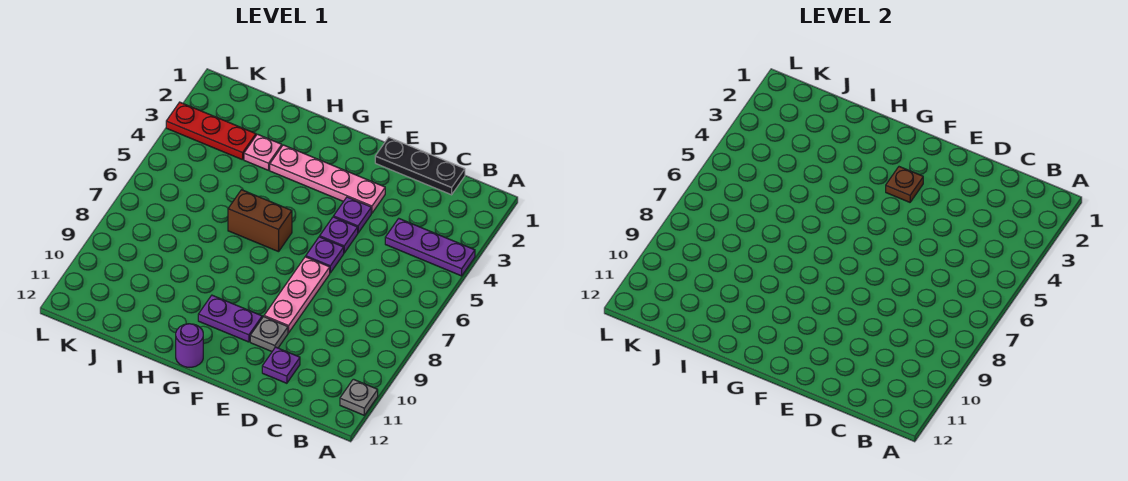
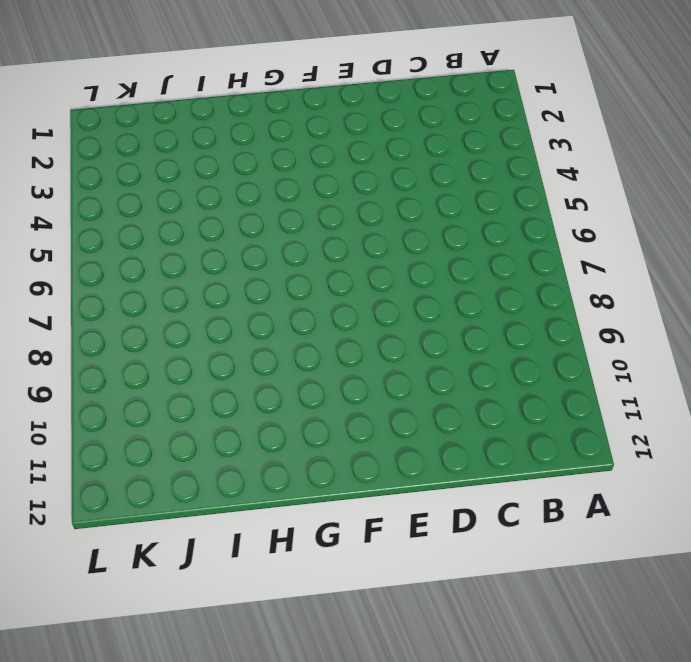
none -> purple 1x3 plate [385,219,475,276]
none -> grey 1x1 plate [340,379,378,415]
none -> black 1x3 plate [375,137,465,195]

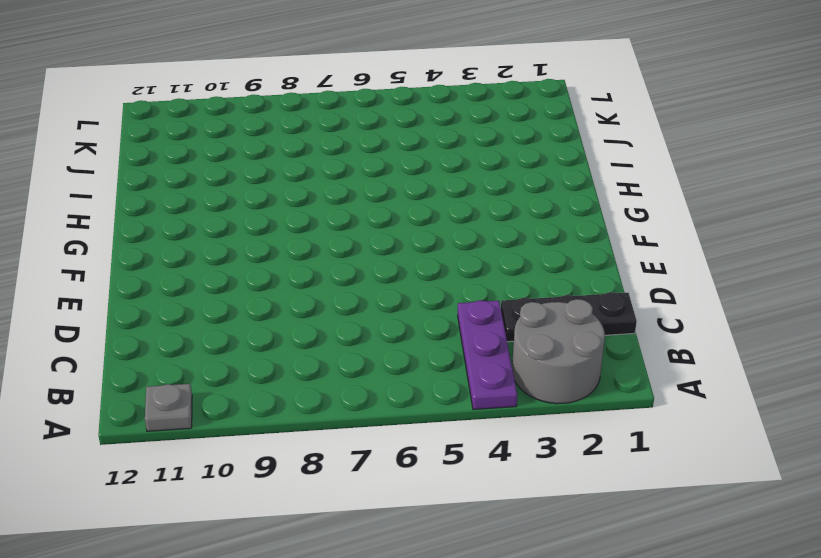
grey 2x2 round brick [512,299,605,404] -> none
black 1x3 plate [501,292,637,342] -> black 1x3 plate turned to [375,137,465,195]
none -> purple 1x1 plate [262,347,300,383]
none -> pink 1x4 plate [270,145,385,213]
none -> purple 1x1 plate [334,197,371,233]

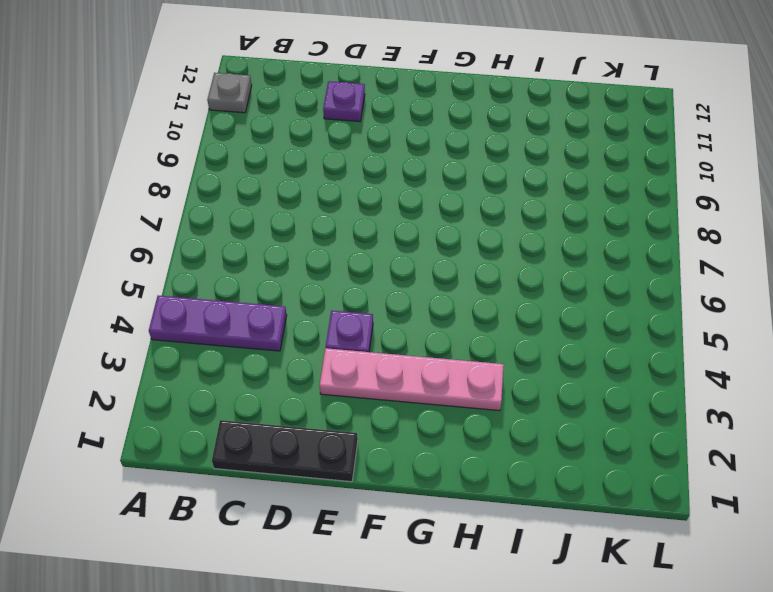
none -> purple 1x1 plate [320,217,358,253]
none -> purple 1x1 plate [306,237,344,273]
none -> pink 1x3 plate [264,257,330,333]

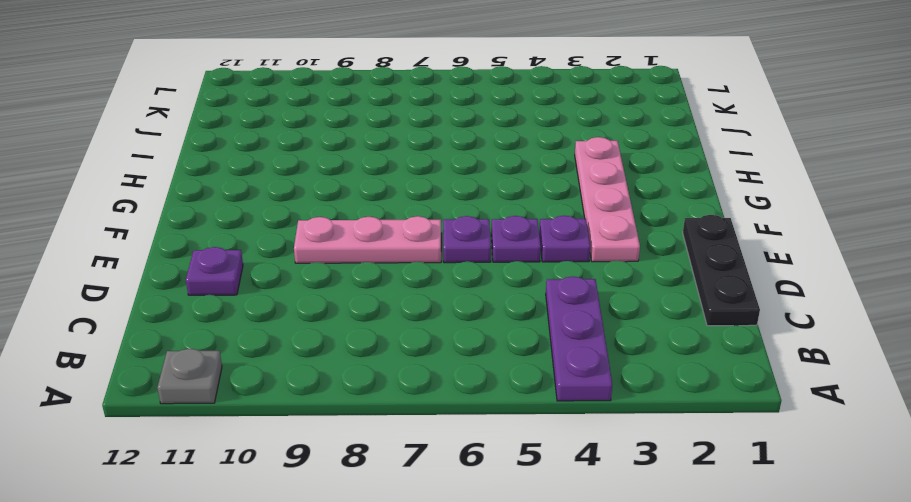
none -> grey 1x1 plate [250,317,288,351]
none -> purple 1x2 plate [198,295,262,342]
none -> brown 1x2 brick [228,190,292,252]

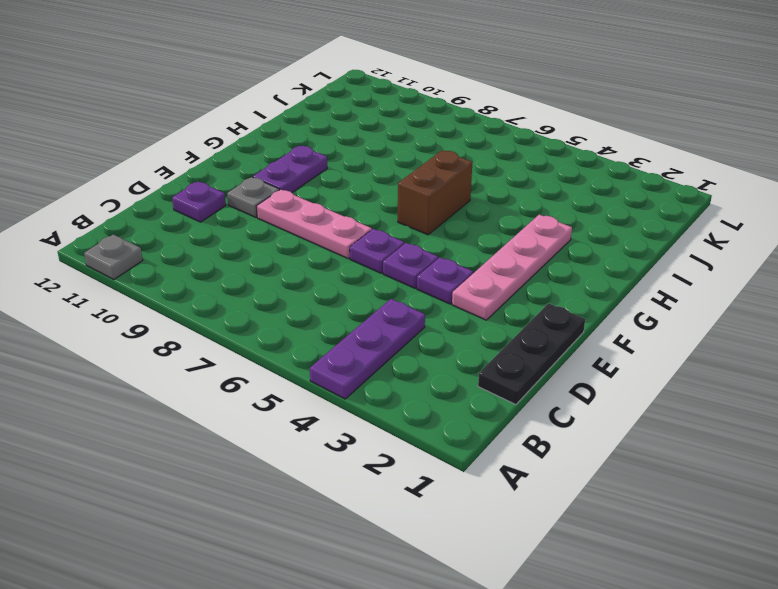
none -> purple 1x1 round brick [176,324,203,367]
none -> pink 1x1 plate [244,134,282,170]
none -> red 1x3 plate [166,102,256,160]

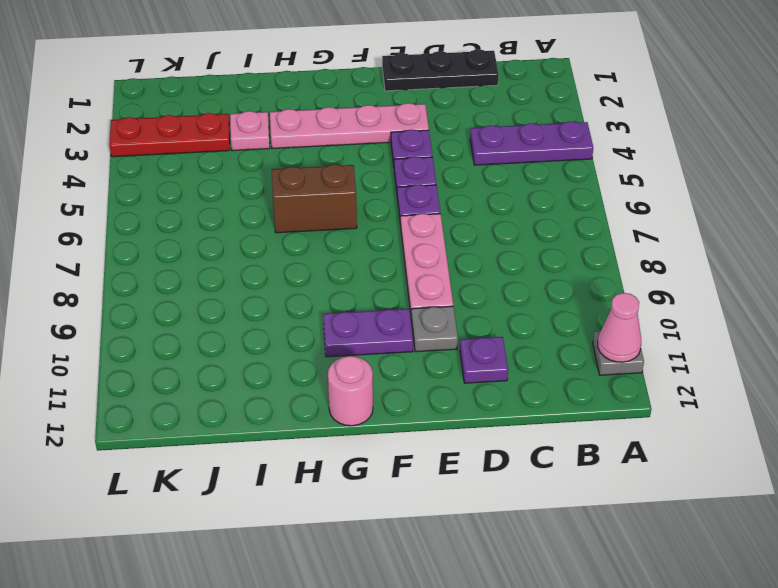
pink 1x1 cone [598,293,641,362] -> none
pink 1x1 round brick [328,356,373,426] -> purple 1x1 round brick [176,324,203,367]
none -> brown 1x1 plate [886,167,923,202]

